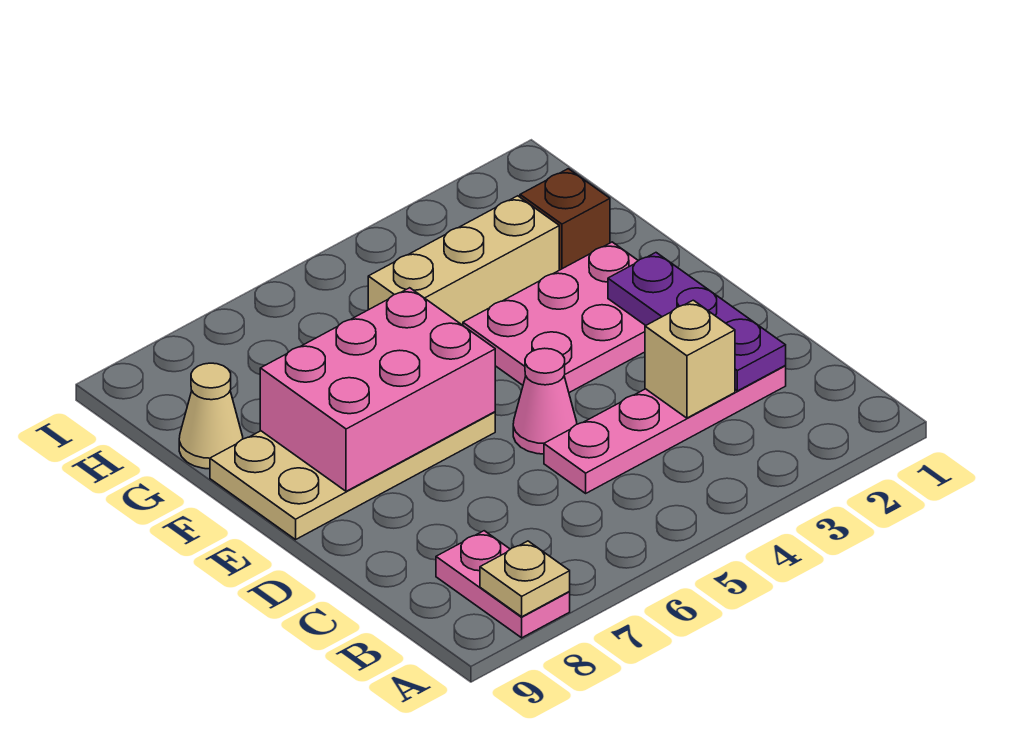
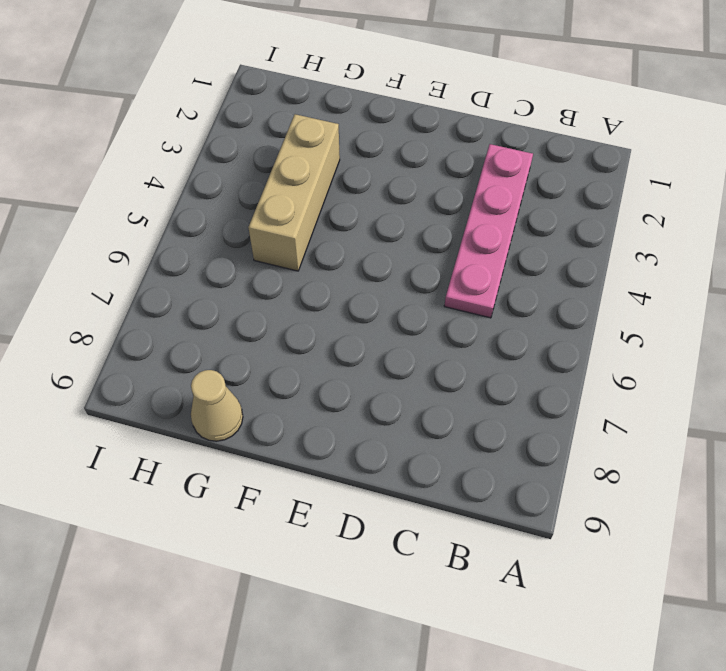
none -> pink 1x2 plate [436,531,570,638]
none -> pink 1x1 cone [513,348,577,454]
none -> pink 2x3 plate [463,242,645,393]

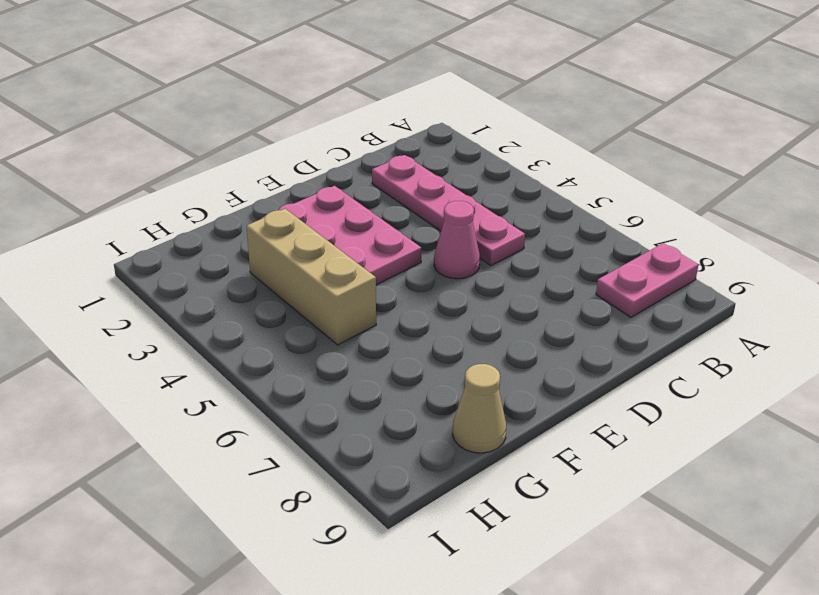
none -> tan 2x4 plate [210,412,495,540]
none -> brown 1x1 brick [520,169,610,270]
none -> tan 1x1 plate [480,541,570,617]

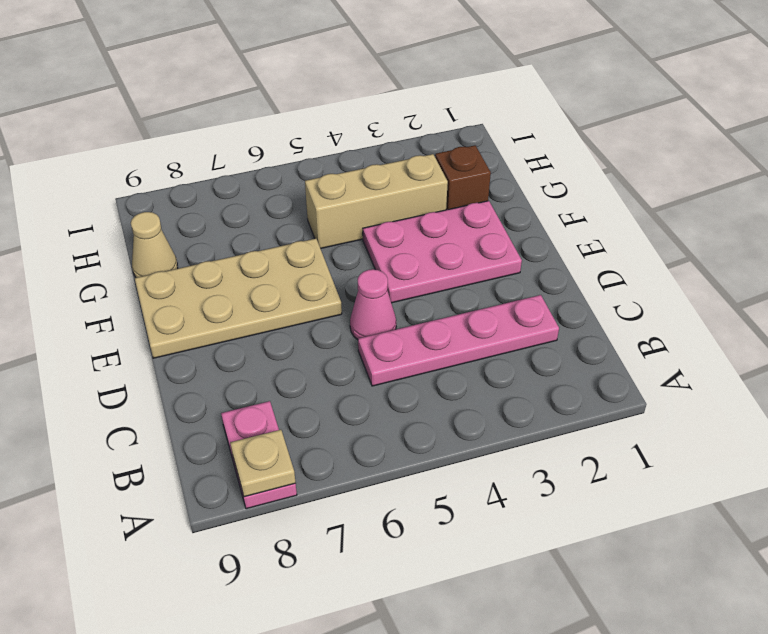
none -> purple 1x3 plate [608,253,786,391]
none -> tan 1x1 brick [645,300,735,418]
none -> pink 2x3 brick [260,288,495,491]

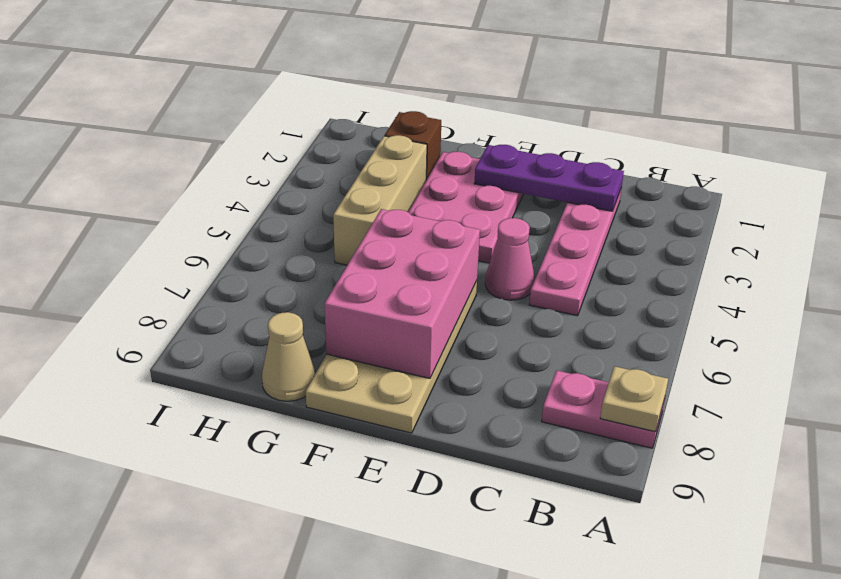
none -> tan 1x1 brick [645,300,735,418]

